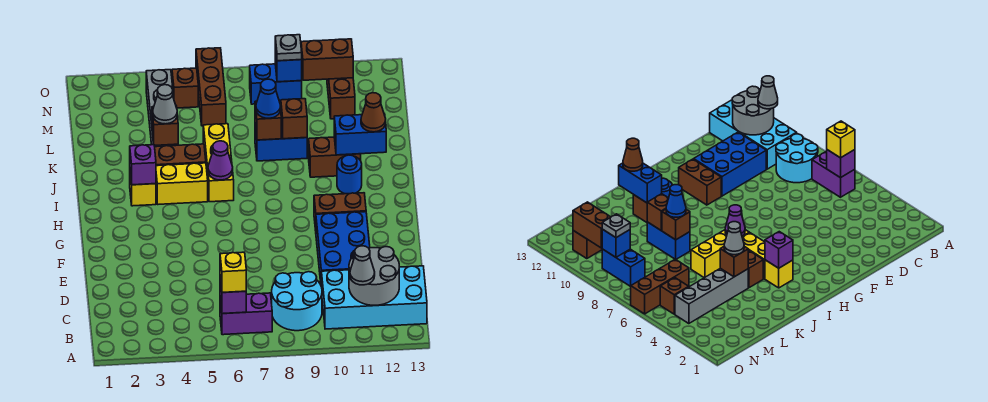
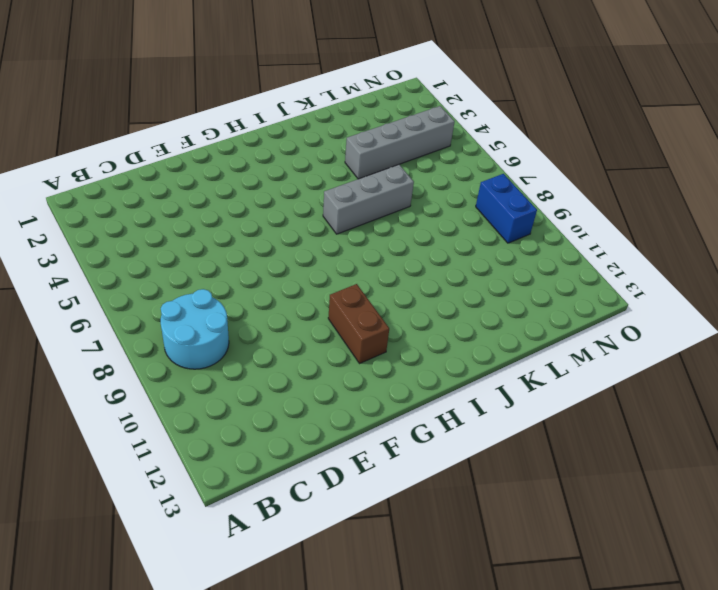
grey 1x3 brick [323,165,414,234] -> yellow 1x3 brick [203,124,234,202]
none -> purple 1x2 brick [220,293,272,335]
none -> cyan 2x4 brick [322,266,427,329]
none -> blue 2x3 brick [316,212,370,287]
none -> yellow 1x1 brick [130,174,156,206]

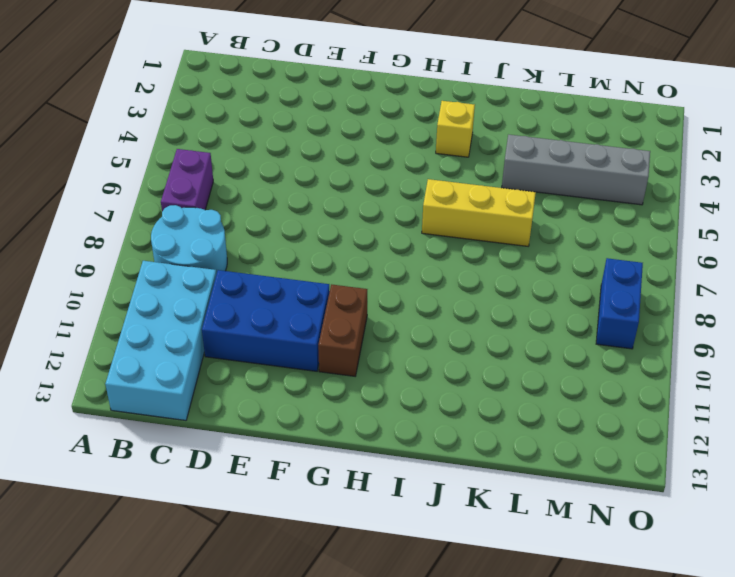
none -> yellow 1x2 brick [156,163,208,204]
none -> blue 1x1 round brick [337,155,362,194]
none -> brown 1x2 brick [155,144,206,166]
none -> brown 1x2 brick [309,137,361,177]

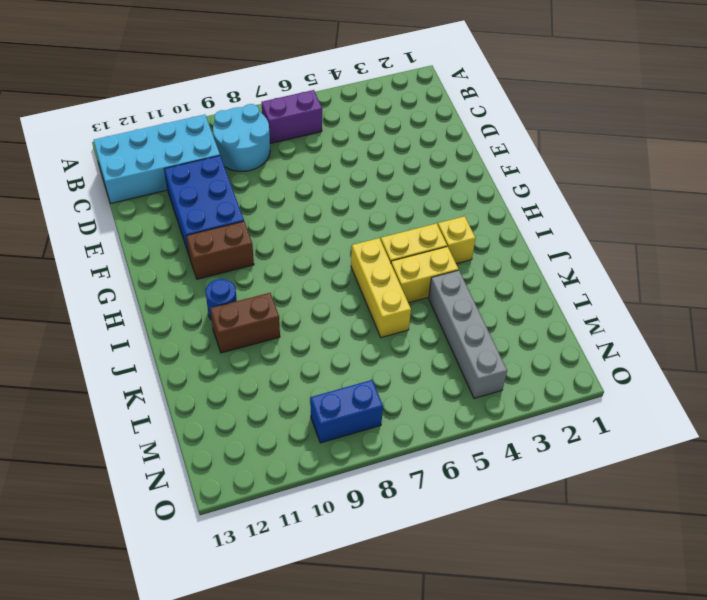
yellow 1x2 brick [391,247,459,303] -> brown 1x2 brick [155,144,206,166]
none -> blue 1x2 brick [255,126,307,161]
none -> brown 1x3 brick [196,48,226,126]
none -> brown 1x2 brick [327,78,355,119]
none -> brown 1x1 brick [172,68,198,108]

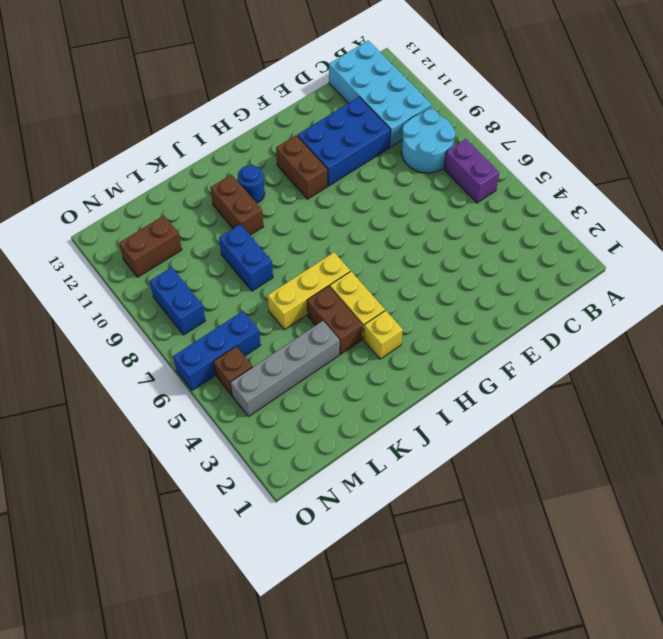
blue 1x3 brick [173,311,261,390] -> brown 1x3 brick [196,48,226,126]
none -> purple 1x1 brick [220,278,246,314]
none -> grey 2x2 round brick [349,247,399,305]
none -> purple 1x1 brick [130,145,156,185]
none -> purple 1x1 cone [208,141,233,180]

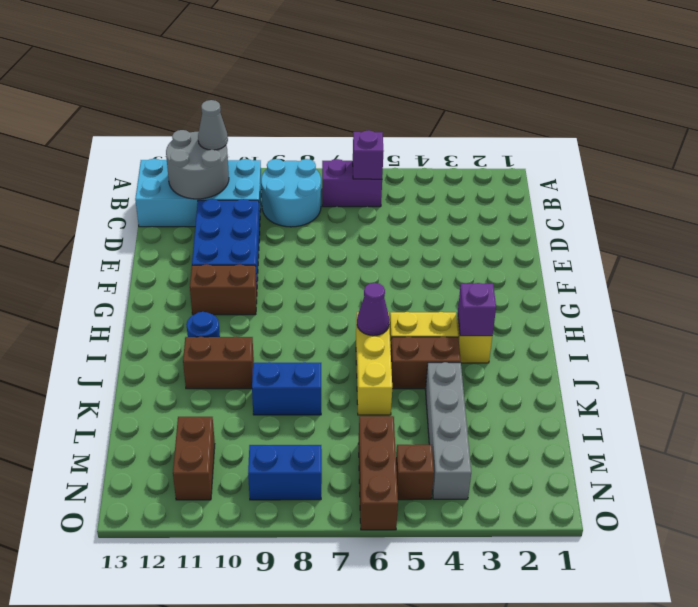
none -> blue 1x2 brick [334,114,386,155]
none -> brown 1x1 brick [152,106,178,146]
none -> brown 1x1 brick [255,100,281,140]
none -> brown 1x1 brick [281,99,307,139]

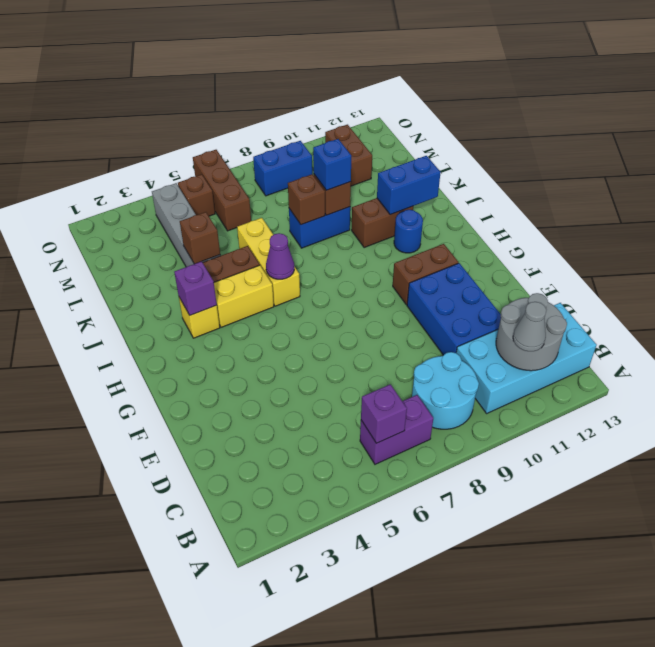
blue 1x1 brick [313,139,351,190] -> blue 1x1 brick moved to [275,45,302,82]
none -> brown 1x2 brick [301,39,353,80]
none -> yellow 1x1 brick [220,252,246,293]
none -> brown 1x1 cone [361,93,386,132]
none -> grey 1x1 cone [153,85,177,124]

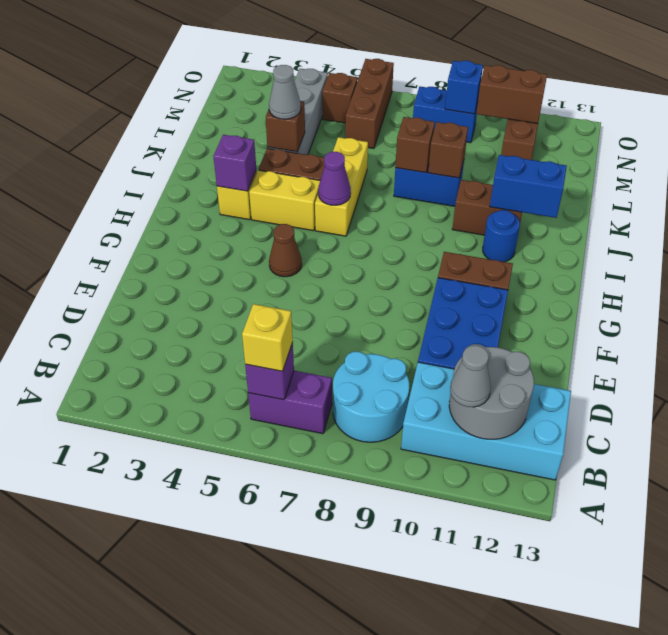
brown 1x1 cone [269,224,302,277] -> brown 1x1 cone moved to [361,93,386,132]
none -> blue 1x1 cone [256,79,281,118]
none -> grey 1x1 plate [275,35,302,61]

